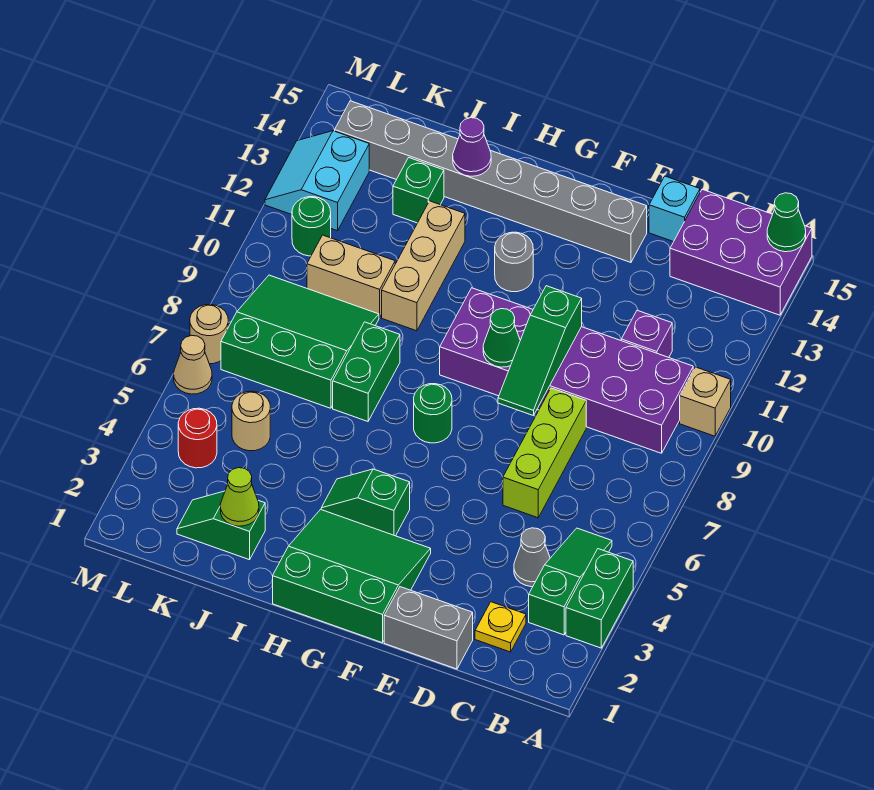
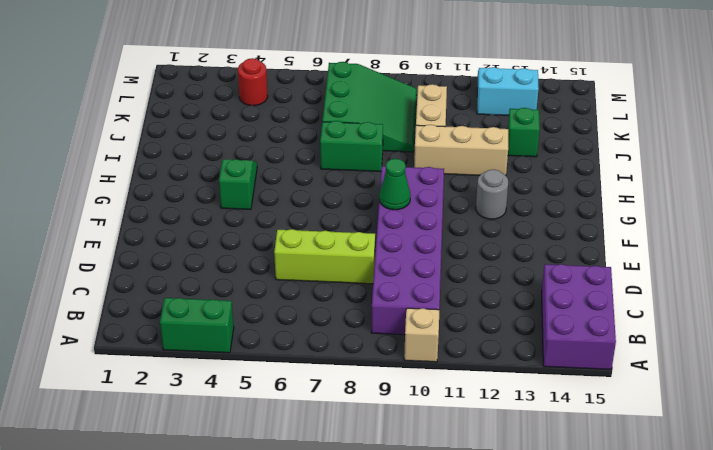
none -> green 1x3 slope [529,528,612,635]
none -> yellow 1x1 plate [475,602,526,652]
none -> grey 1x1 cone [514,528,550,587]
none -> purple 1x1 brick [621,310,672,357]

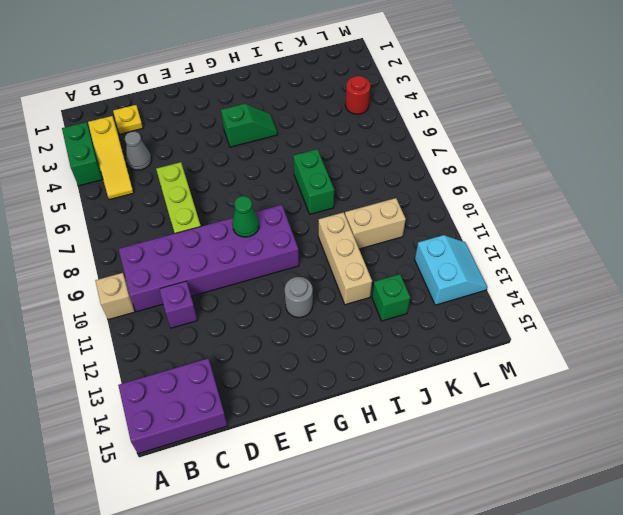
yellow 1x3 slope [88,116,134,200] -> green 1x3 slope [529,528,612,635]
none -> grey 1x2 brick [384,587,473,669]
none -> cyan 1x1 brick [649,176,700,242]
none -> grey 1x8 brick [335,101,647,262]
none -> green 3x3 slope [273,509,431,643]

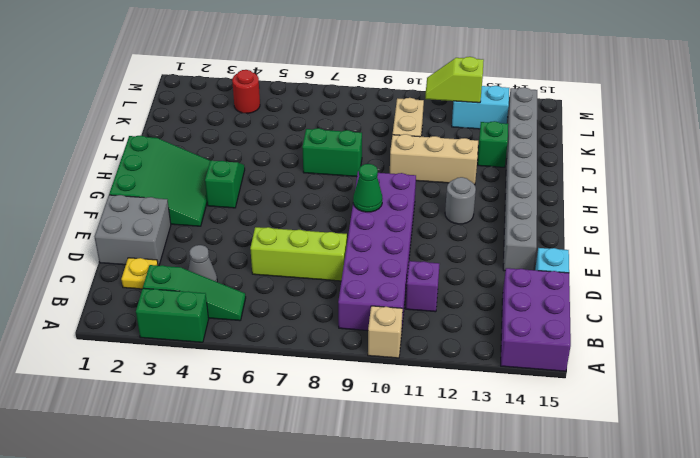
grey 2x2 brick [95,195,171,266] -> grey 1x2 brick [384,587,473,669]
lime 1x2 slope [425,57,484,103] -> none
none -> green 1x1 round brick [414,384,452,443]
none -> green 1x2 slope [177,491,265,560]
none -> green 3x3 slope [221,275,379,408]
none -> tan 1x1 round brick [232,391,270,451]

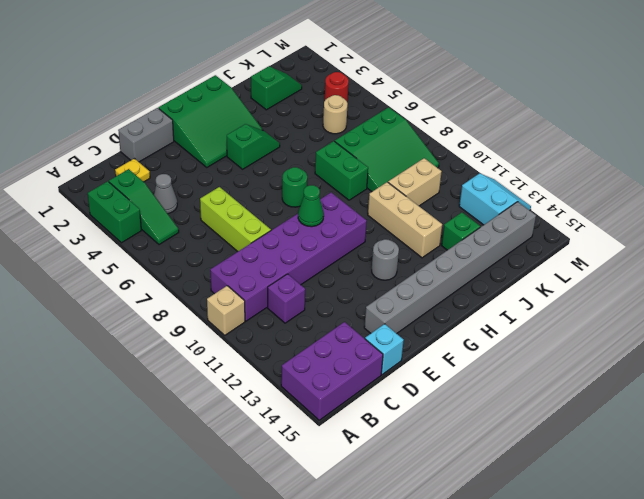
none -> green 1x1 round brick [292,197,331,256]
none -> tan 1x1 cone [174,335,212,394]
none -> tan 1x1 round brick [190,304,228,364]
none -> green 1x1 cone [767,193,806,252]

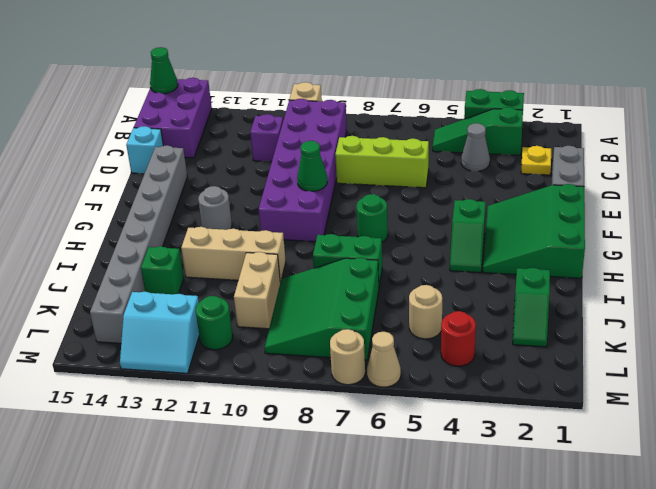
none -> green 1x3 slope [498,286,582,416]
none -> purple 1x1 cone [453,118,491,176]
none -> lime 1x1 cone [220,468,259,526]

